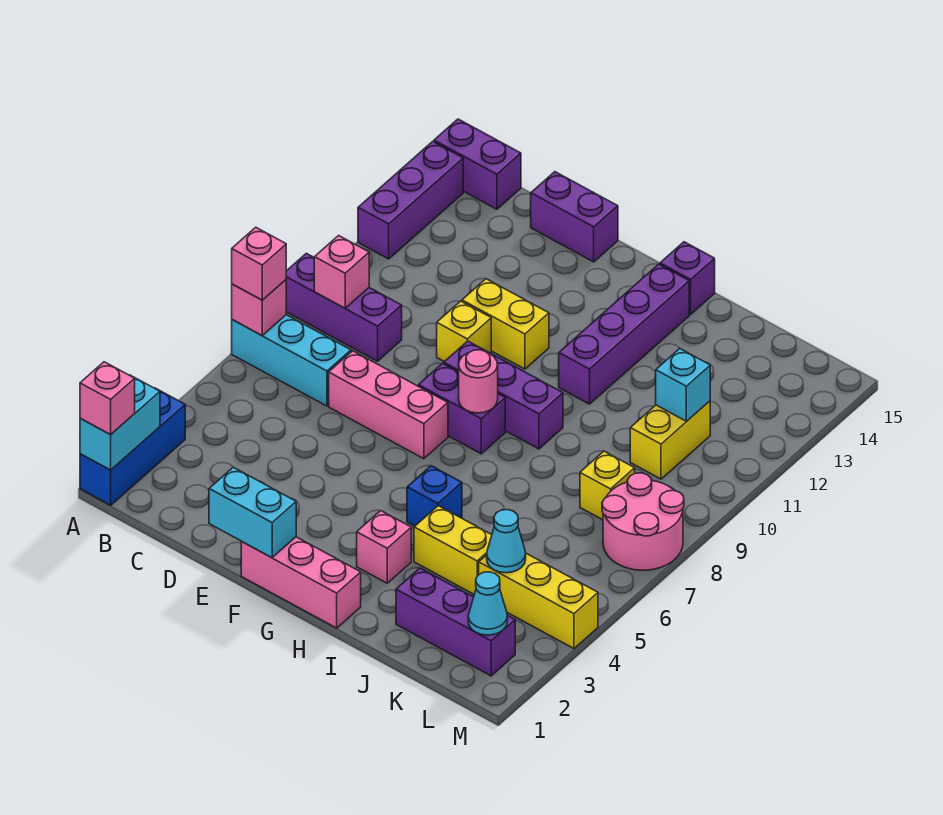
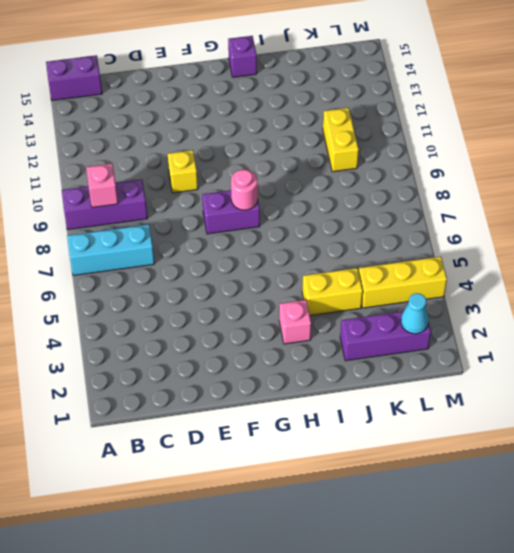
none -> blue 1x3 brick [80,388,185,505]
none -> purple 1x3 brick [358,141,463,259]
none -> pink 1x3 brick [329,351,448,459]
none -> purple 1x2 brick [531,172,618,262]

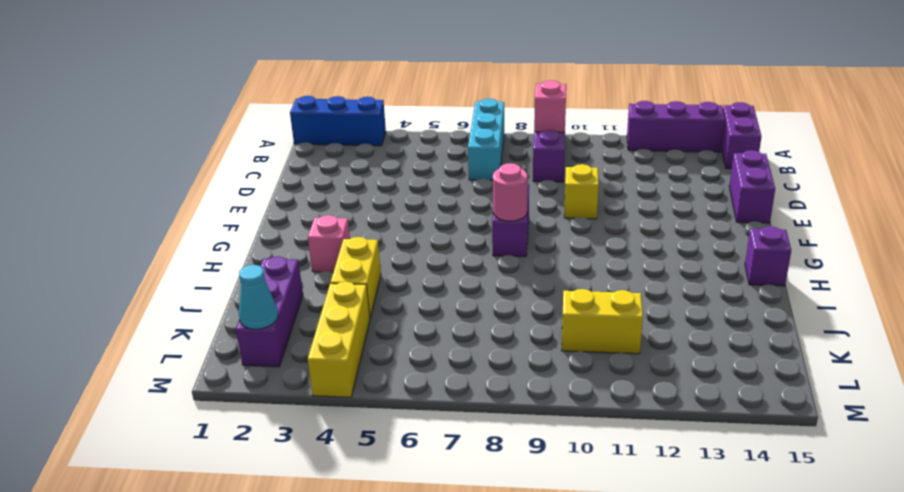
none -> pink 1x3 brick [329,351,448,459]
none -> yellow 1x2 brick [462,279,549,369]
none -> pink 1x3 brick [241,537,361,628]
none -> purple 1x3 brick [444,341,563,449]

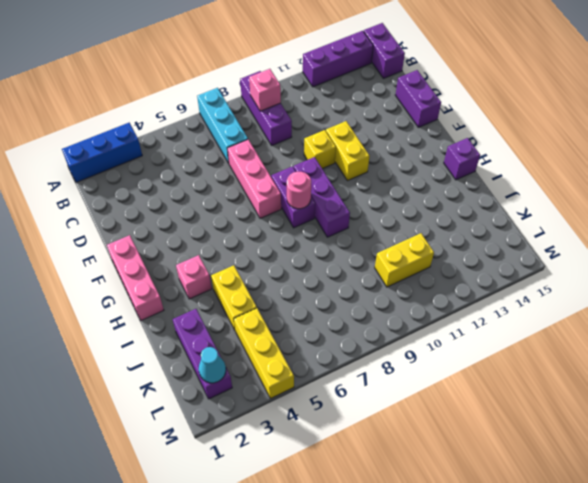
none -> blue 1x1 brick [407,466,462,526]
none -> purple 1x4 brick [559,264,689,404]
none -> yellow 1x1 brick [580,451,635,520]
none -> pink 2x2 round brick [602,473,684,570]

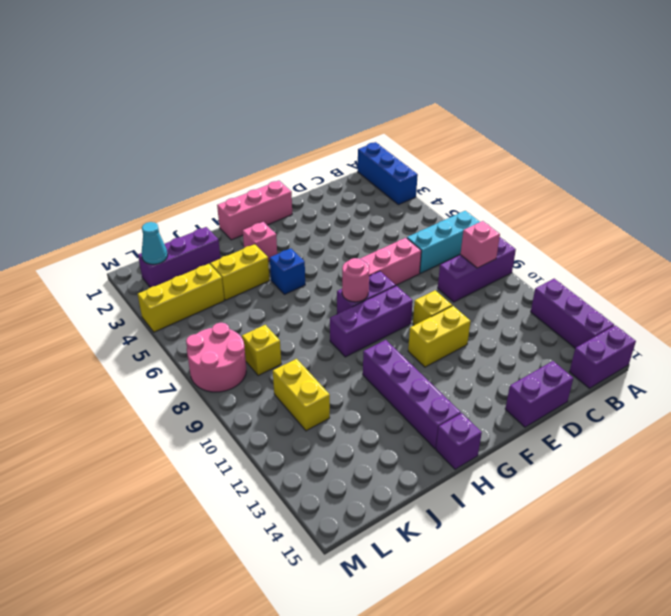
none -> cyan 1x2 brick [80,375,160,470]
none -> pink 1x1 brick [232,280,286,335]
none -> cyan 1x2 brick [209,467,296,558]
none -> cyan 1x1 cone [487,510,526,573]

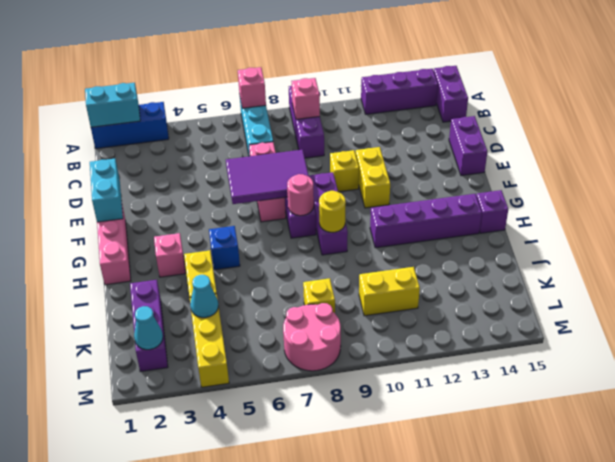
purple 2x3 tile [226,150,309,204] -> none
yellow 1x1 round brick [319,191,346,232] -> none
none -> cyan 1x1 brick [656,349,710,421]
none -> pink 1x1 brick [80,362,135,435]
none -> pink 1x1 brick [232,227,286,300]

